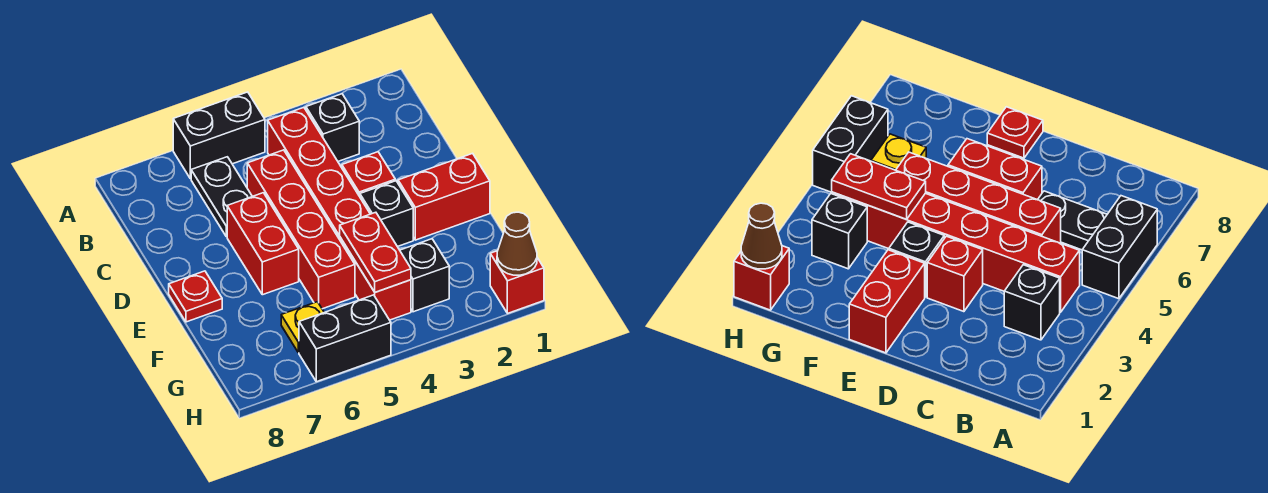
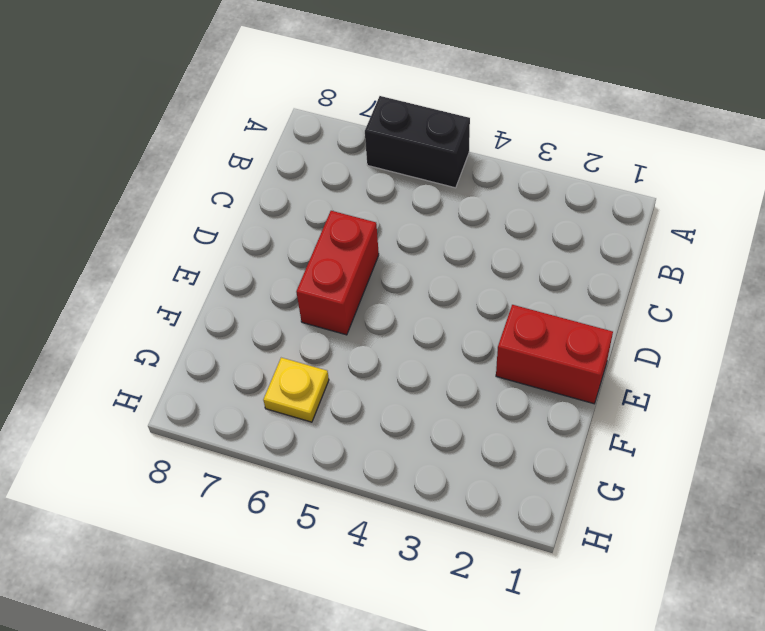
none -> black 1x1 brick [306,94,359,161]
none -> red 1x6 brick [268,107,411,320]
none -> black 1x2 plate [191,157,252,237]

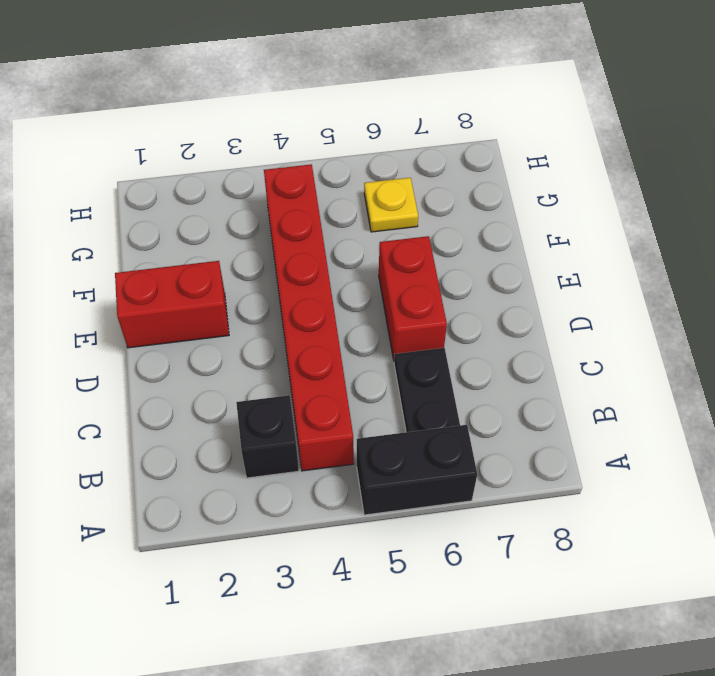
none -> red 1x4 brick [247,150,355,309]
none -> red 1x1 brick [342,152,395,197]
none -> black 1x1 brick [360,181,413,247]

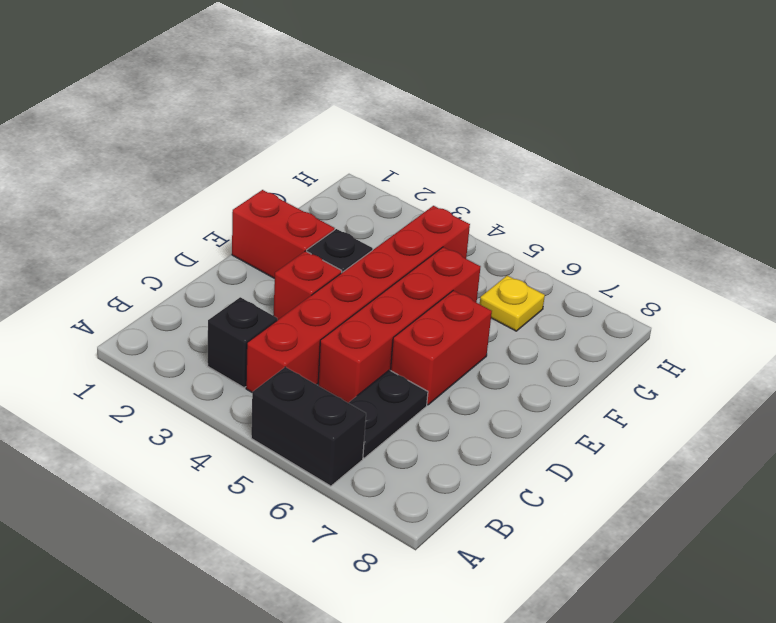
none -> red 1x1 plate [169,271,222,322]
none -> black 1x1 brick [400,239,449,312]
none -> red 1x1 brick [490,251,544,313]

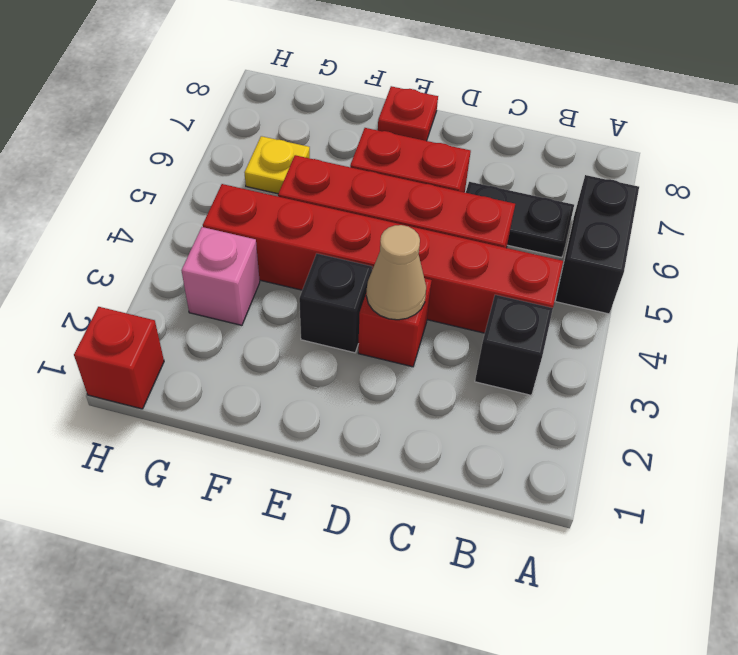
tan 1x1 cone [366,225,426,320] -> none
pink 1x1 brick [182,227,260,325] -> black 1x1 brick [400,239,449,312]
none -> red 1x2 brick [398,153,490,240]
none -> black 1x2 brick [299,295,391,382]
none -> red 1x2 plate [340,212,411,292]

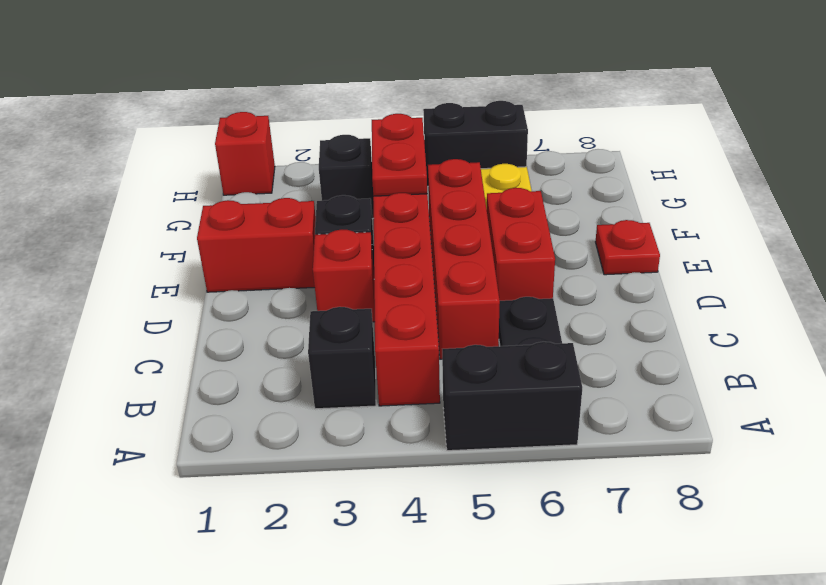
none -> brown 1x1 cone [497,212,537,275]

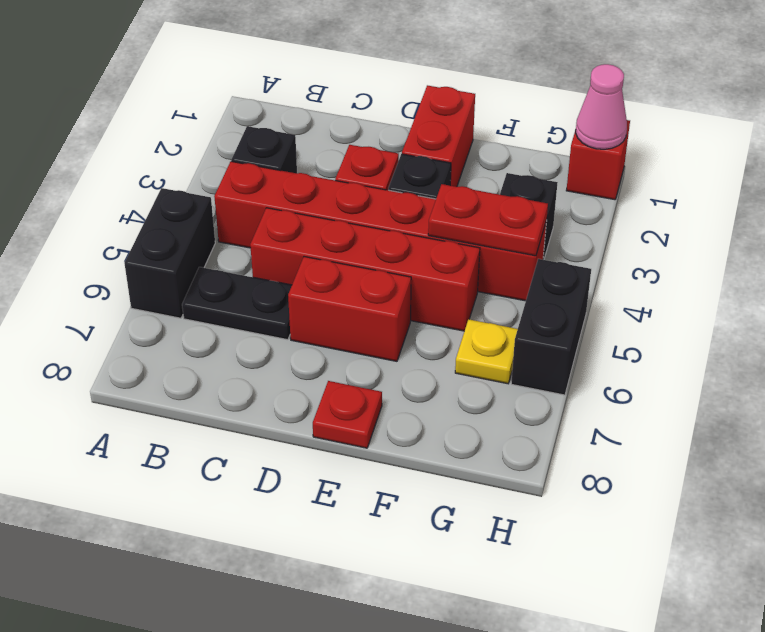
pink 1x1 cone [576,64,627,149] -> brown 1x1 cone [497,212,537,275]

